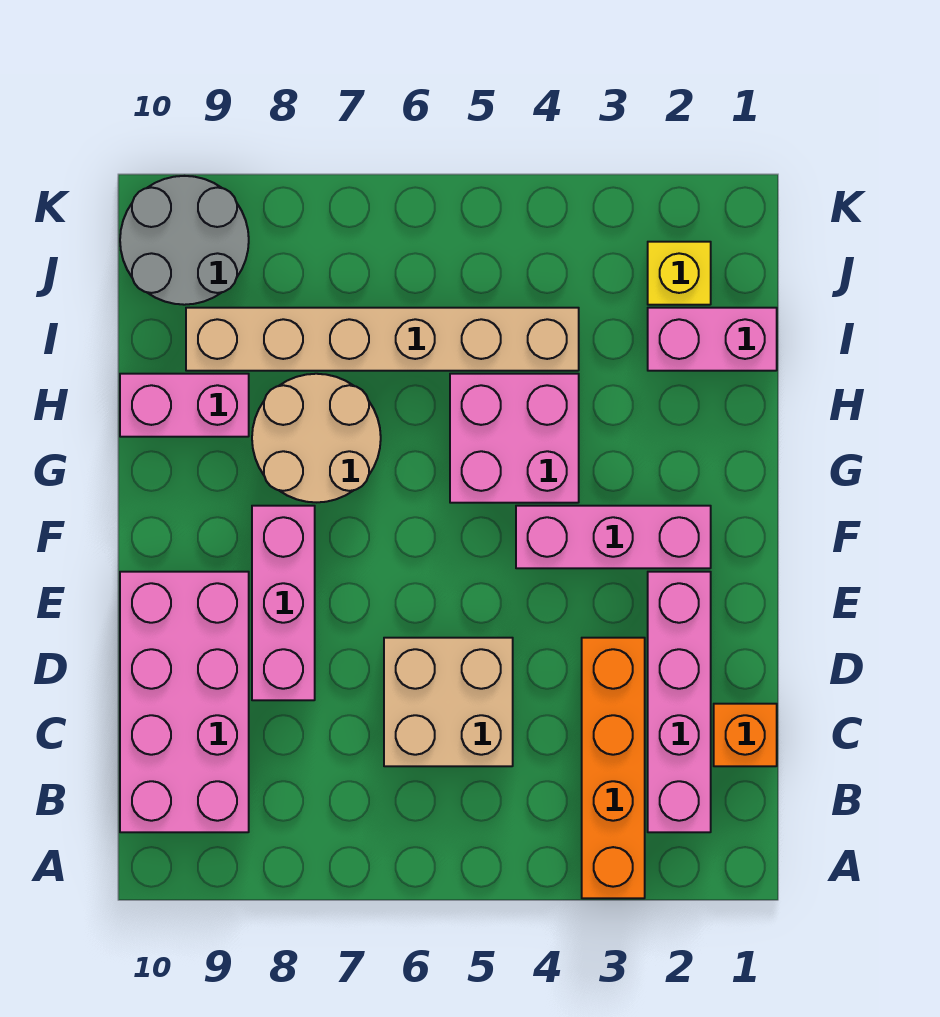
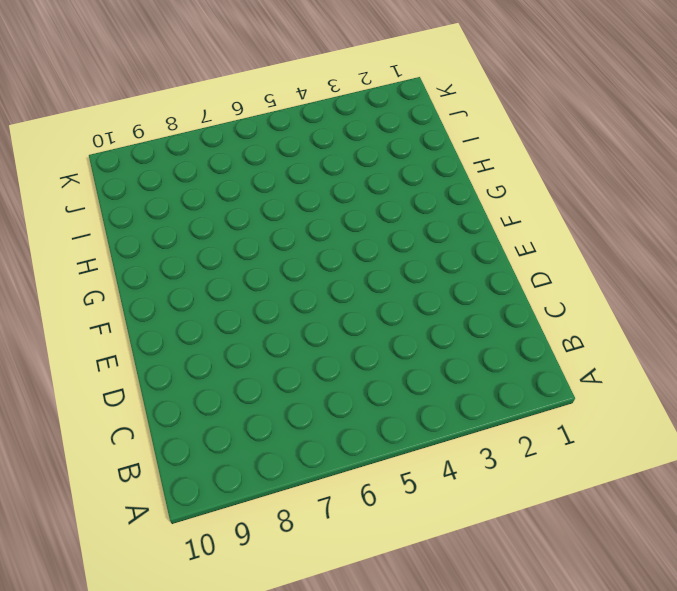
none -> orange 1x4 brick [582,638,645,898]
none -> pink 1x4 brick [648,572,711,832]
none -> pink 2x4 brick [120,572,249,832]

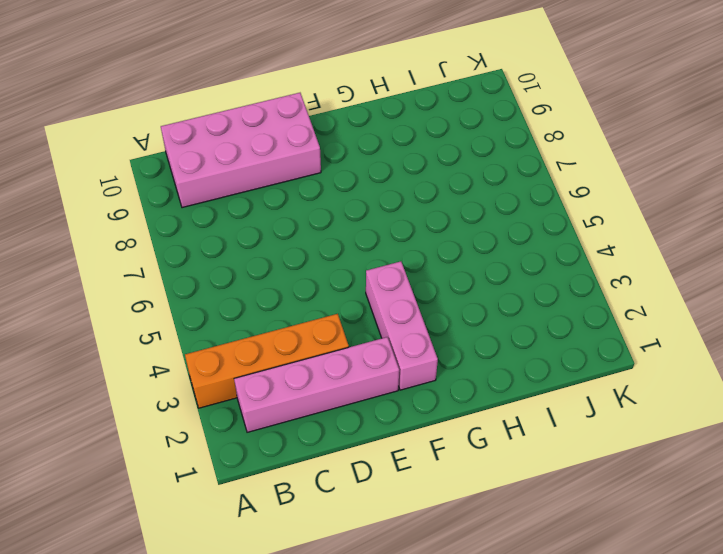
none -> orange 1x1 brick [714,704,777,766]
none -> tan 2x2 brick [384,638,513,766]
none -> pink 1x3 brick [252,506,315,700]

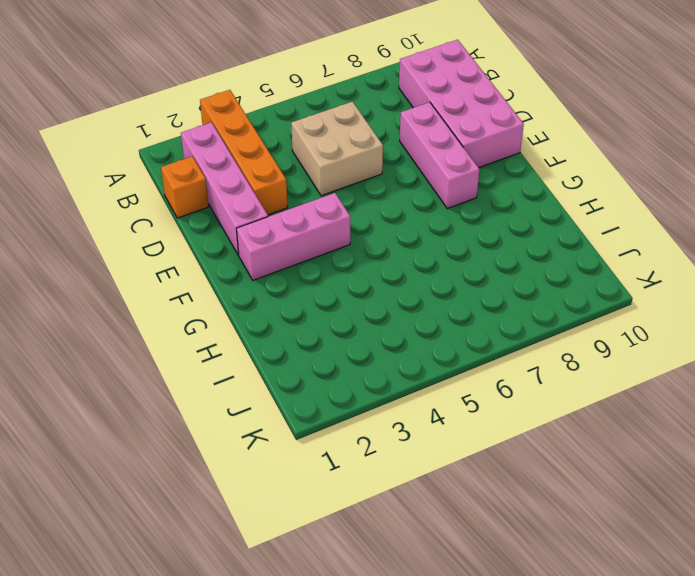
none -> pink 2x2 brick [450,374,579,503]
none -> tan 2x2 round brick [252,374,381,502]
none -> pink 1x2 brick [120,374,249,437]

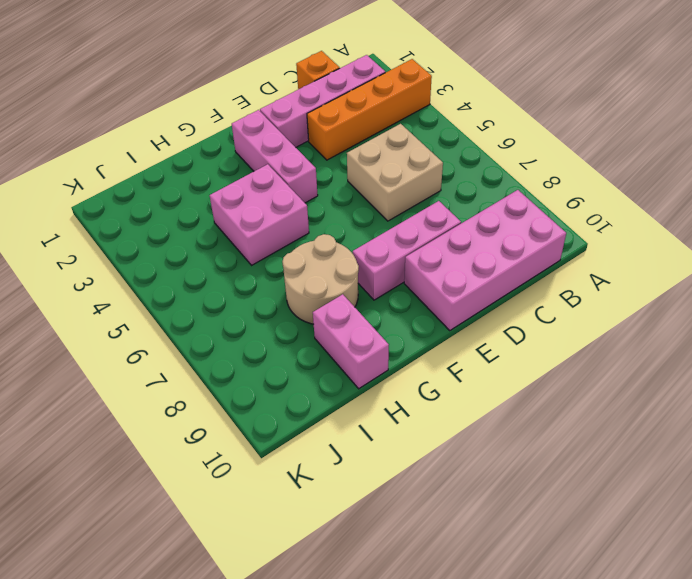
none -> pink 1x2 brick [648,308,777,371]
none -> tan 1x6 brick [186,308,579,371]
none -> yellow 1x1 brick [648,242,711,305]

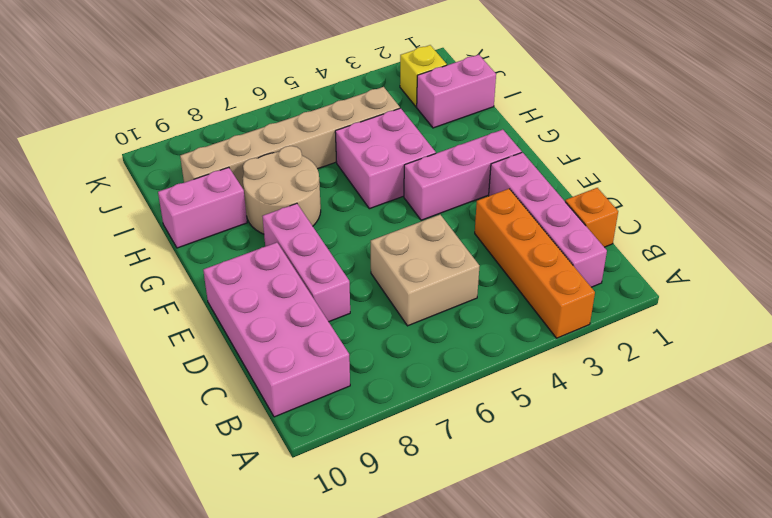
none -> grey 2x2 round brick [120,176,249,305]

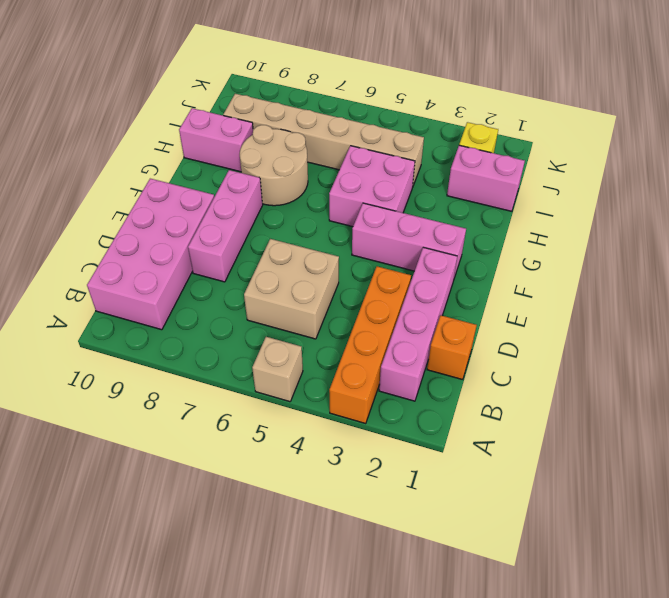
tan 1x1 brick [252,337,303,402] -> none
none -> grey 2x2 round brick [120,176,249,305]

